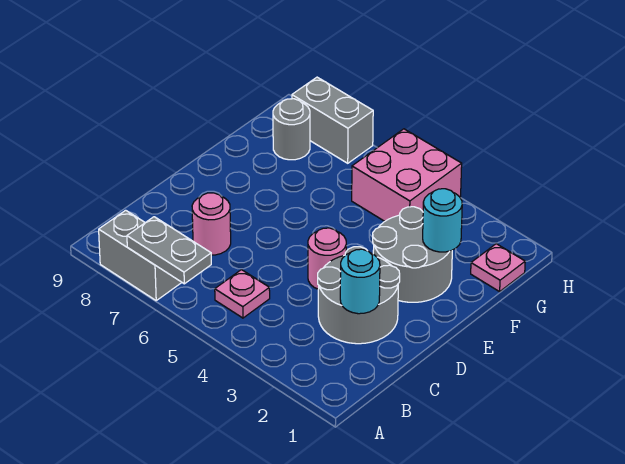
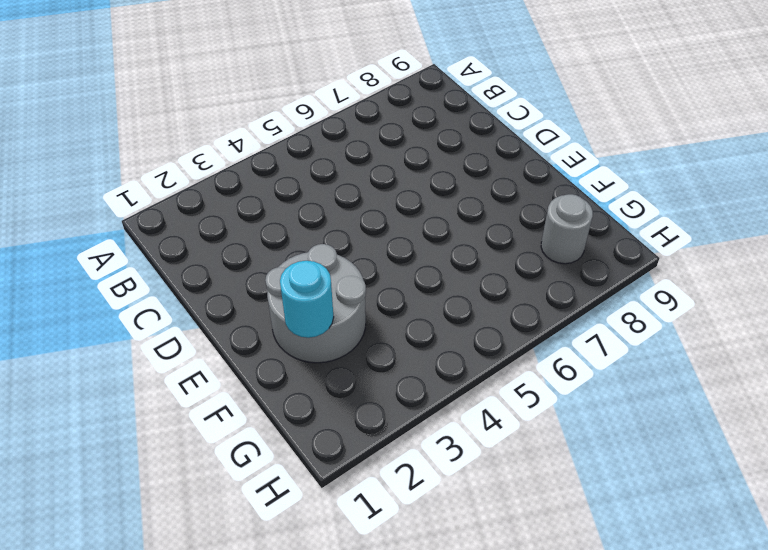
none -> grey 1x2 brick [99,210,182,300]
none -> pink 1x1 plate [215,270,270,318]
none -> grey 2x2 round brick [318,247,400,344]

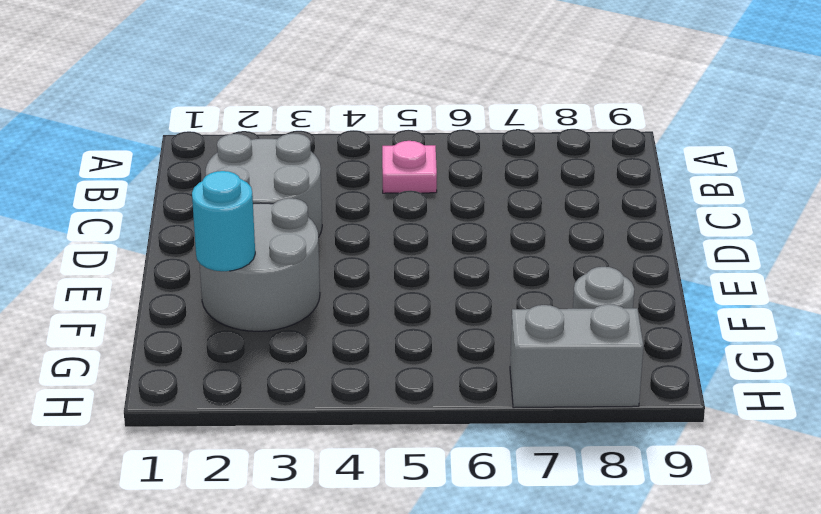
none -> grey 1x2 brick [99,210,182,300]
none -> pink 1x1 round brick [192,193,231,255]
none -> pink 1x1 round brick [308,228,346,289]

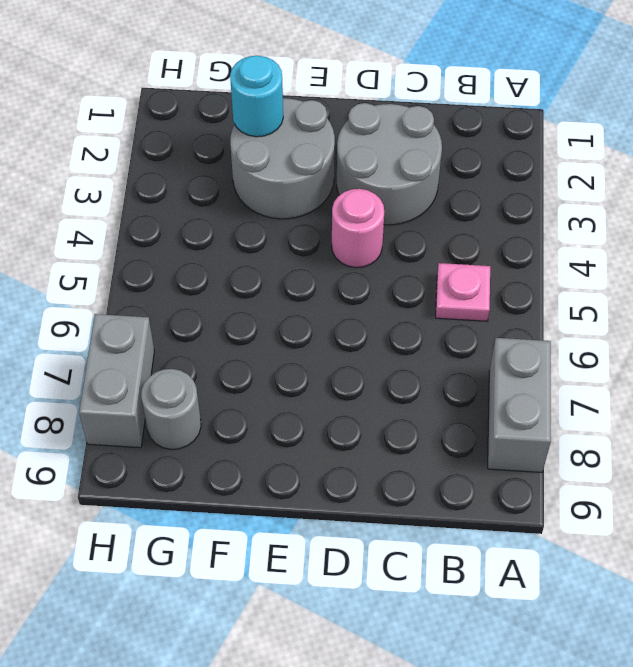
none -> pink 1x1 round brick [192,193,231,255]
none -> pink 1x1 plate [471,244,525,292]
none -> pink 2x2 brick [352,129,462,221]

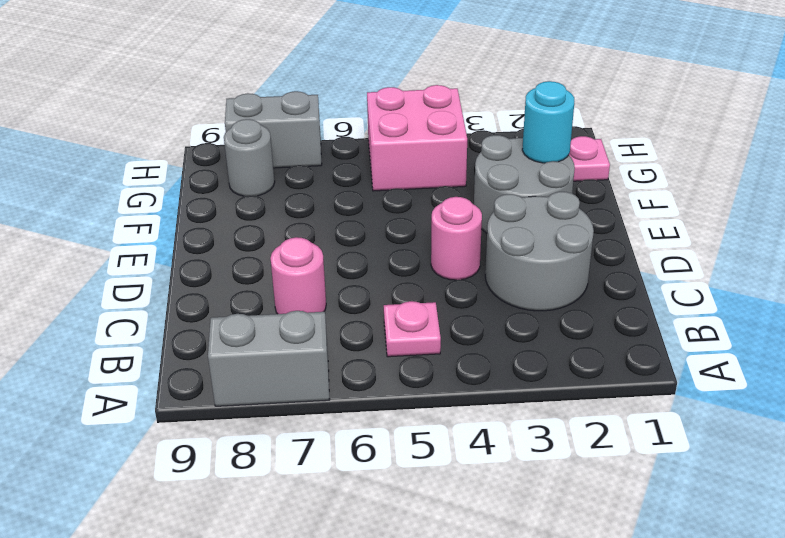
none -> grey 1x2 plate [127,217,211,284]
none -> cyan 1x1 round brick [340,249,380,314]

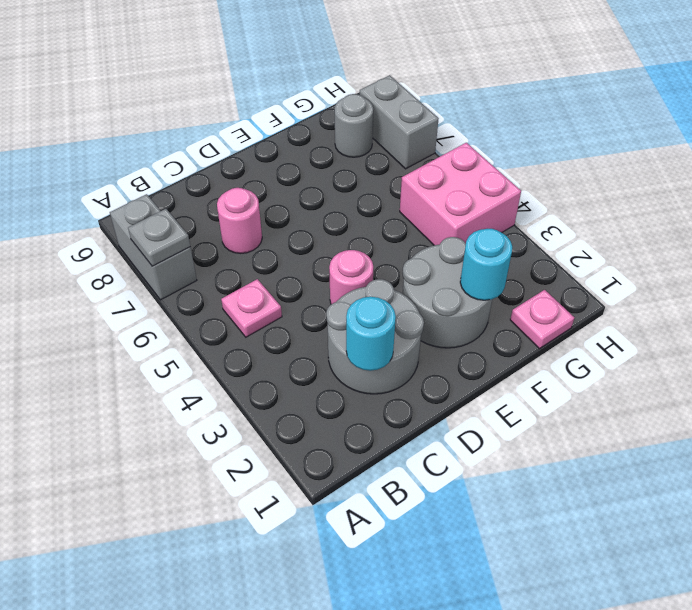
grey 1x1 plate [128,209,190,266] -> grey 1x2 plate [127,217,211,284]

